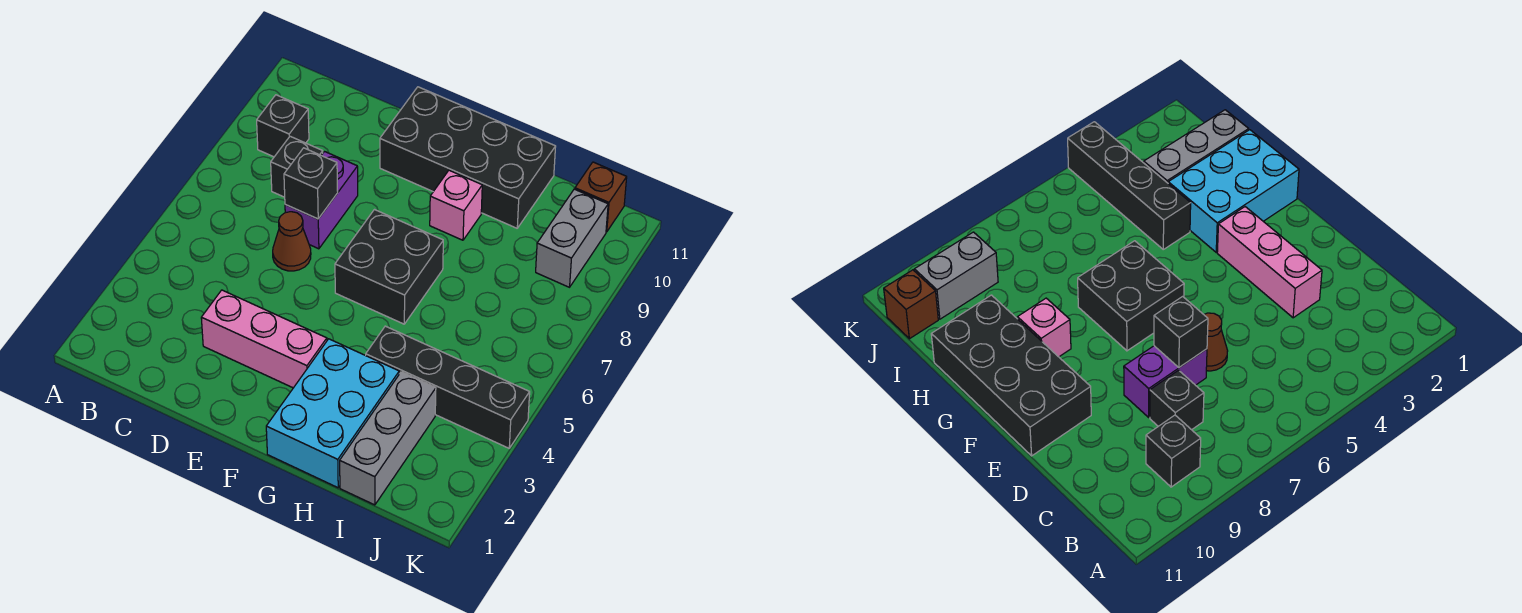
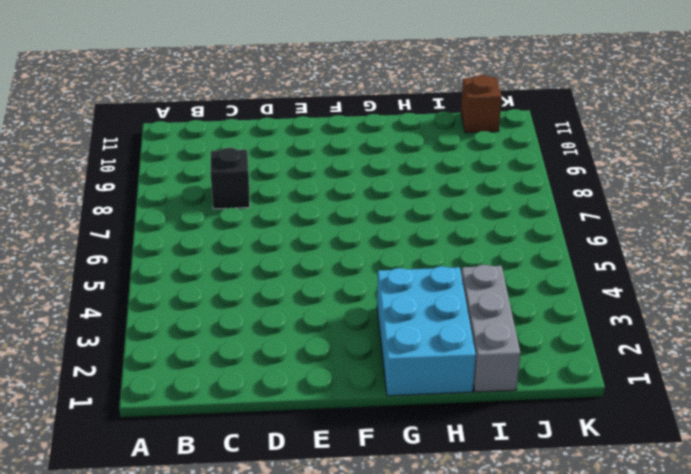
none -> black 1x1 brick [257,95,309,157]
none -> pink 1x3 brick [201,290,327,388]
none -> brown 1x1 cone [273,212,311,271]

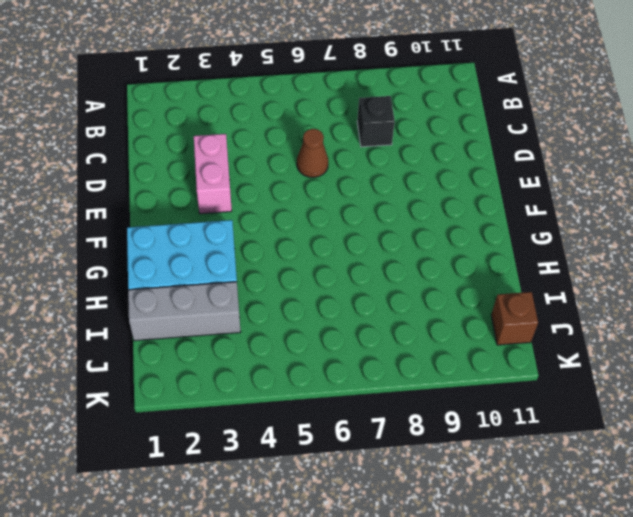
pink 1x2 brick [194,134,232,214] -> pink 1x3 brick [201,290,327,388]
none -> black 1x1 brick [257,95,309,157]
none -> purple 1x2 brick [285,152,358,249]
none -> black 2x4 brick [380,87,556,228]

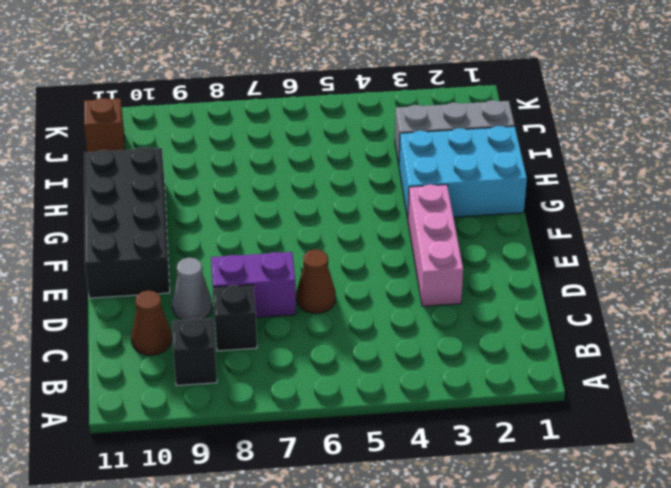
brown 1x1 cone [131,291,172,355] -> none
grey 1x1 cone [172,257,212,320] -> none
none -> black 2x2 brick [335,210,443,324]
none -> pink 1x1 brick [430,170,482,240]
none -> black 1x4 brick [366,326,530,448]

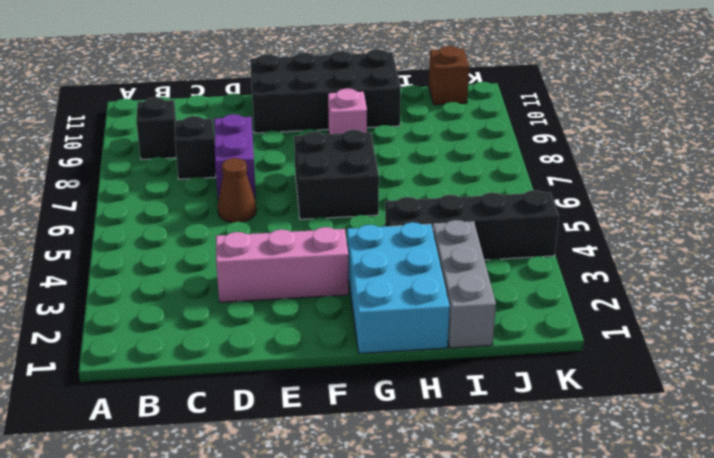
none -> grey 1x2 brick [536,189,608,287]
none -> black 1x1 brick [284,148,338,219]

